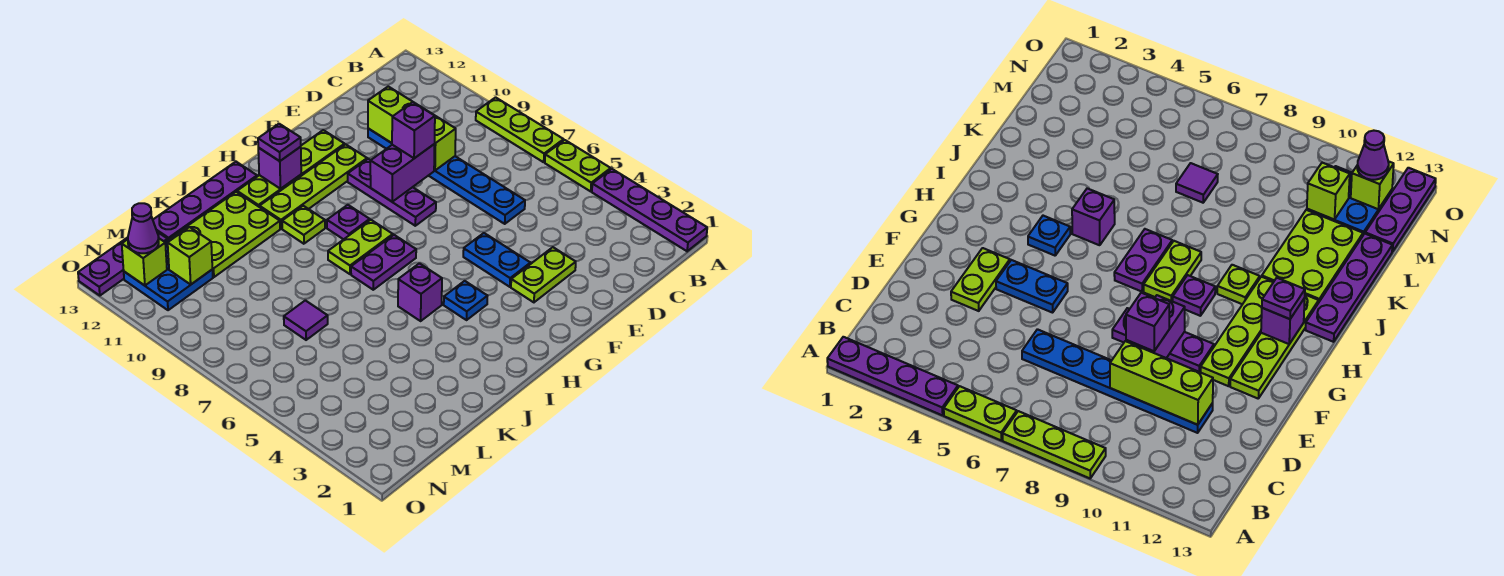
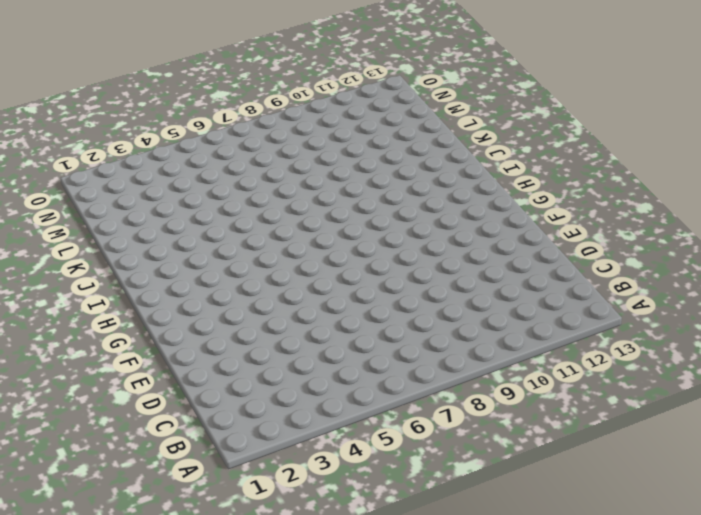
none -> purple 1x4 plate [592,169,707,251]
none -> lime 1x2 plate [545,140,611,191]
none -> lime 1x3 plate [476,97,564,162]

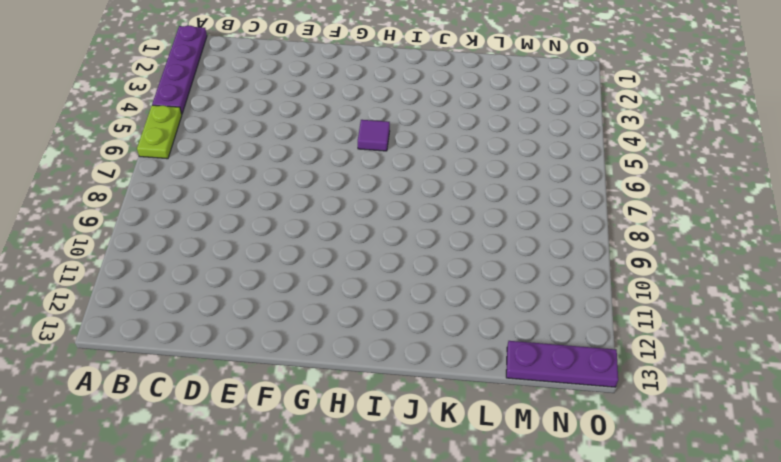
purple 1x1 tile [358,120,390,151] -> purple 1x1 tile moved to [284,300,328,340]
none -> lime 1x3 plate [476,97,564,162]
none -> blue 1x6 plate [368,129,525,224]
none -> lime 1x2 plate [511,247,576,302]

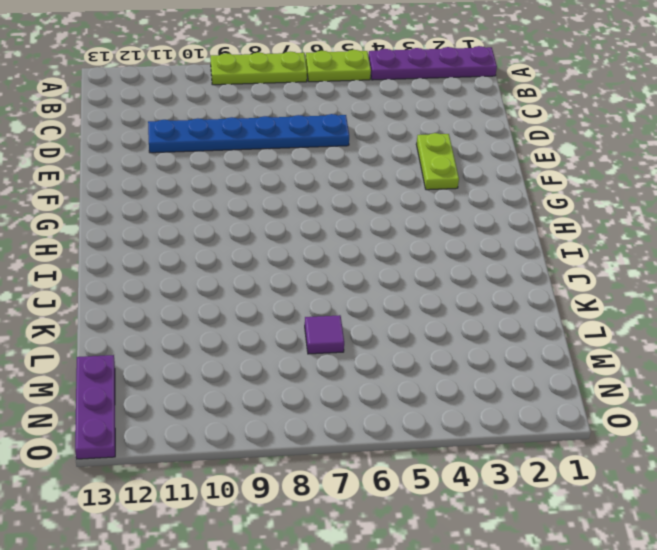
none -> blue 1x2 plate [463,233,530,287]
none -> purple 1x3 plate [348,159,436,226]
none -> lime 1x4 plate [260,144,367,228]

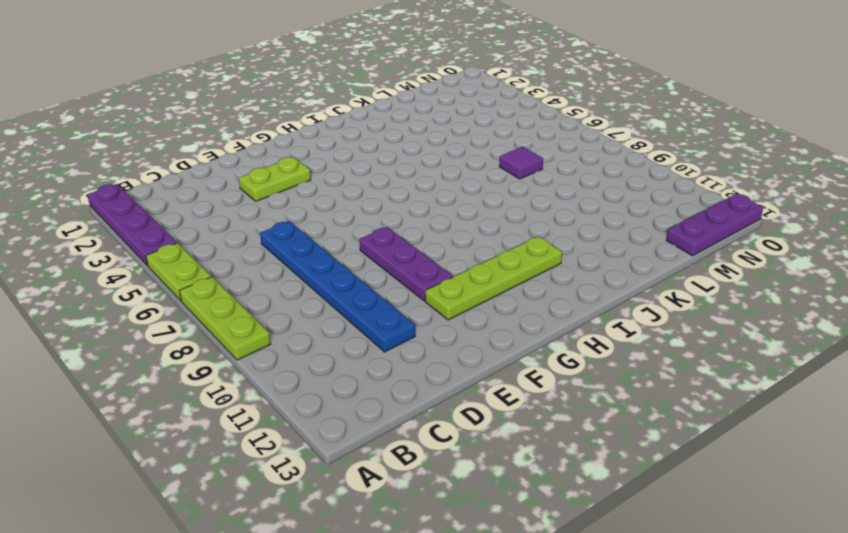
none -> blue 1x2 plate [463,233,530,287]
none -> lime 1x4 plate [237,130,345,207]
none -> blue 1x1 plate [444,281,487,320]

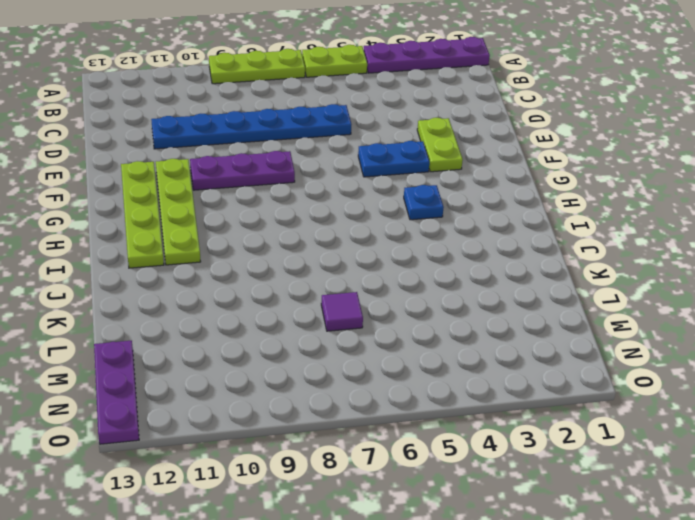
none -> purple 1x2 plate [351,235,416,290]
none -> lime 1x2 plate [328,220,393,274]
none -> purple 1x1 plate [327,205,370,239]

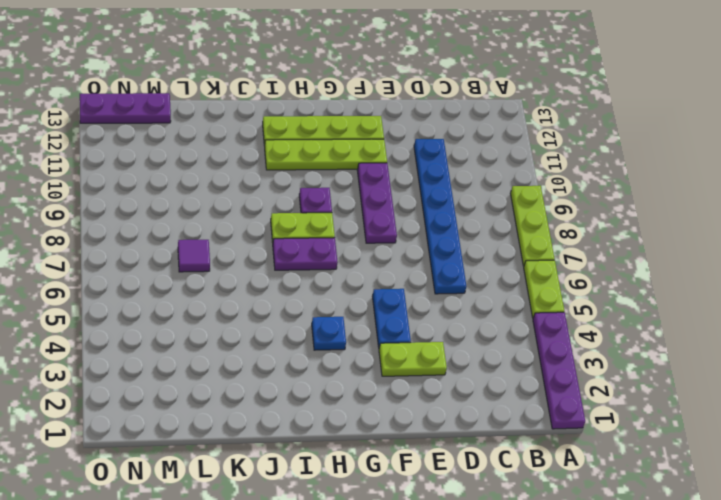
none -> purple 1x1 brick [398,263,442,321]
none -> lime 1x1 plate [282,206,325,244]
none -> purple 1x4 plate [153,162,257,240]

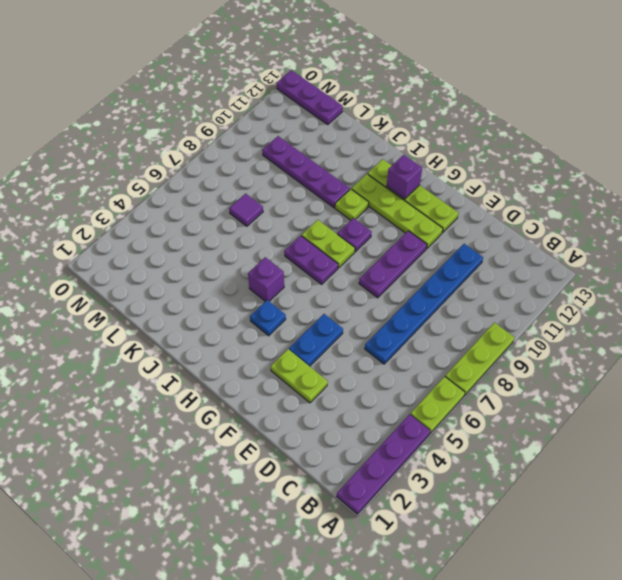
purple 1x4 plate [262,136,350,208] -> purple 1x4 plate moved to [153,162,257,240]
none -> lime 2x3 plate [170,192,280,277]
none -> blue 2x2 plate [124,239,213,310]
none -> lime 1x3 brick [368,87,456,170]

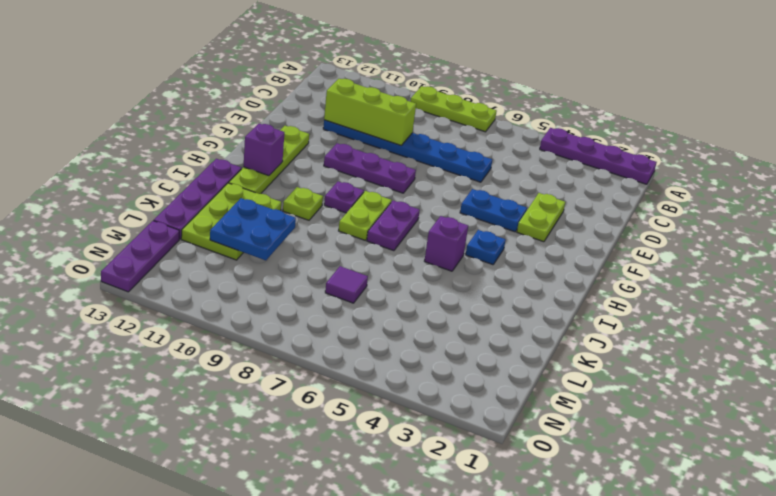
blue 2x2 plate [210,198,296,260] -> blue 2x2 plate moved to [124,239,213,310]
none -> lime 1x2 plate [545,140,611,191]
none -> lime 1x4 plate [260,144,367,228]
none -> purple 1x2 brick [370,144,435,202]

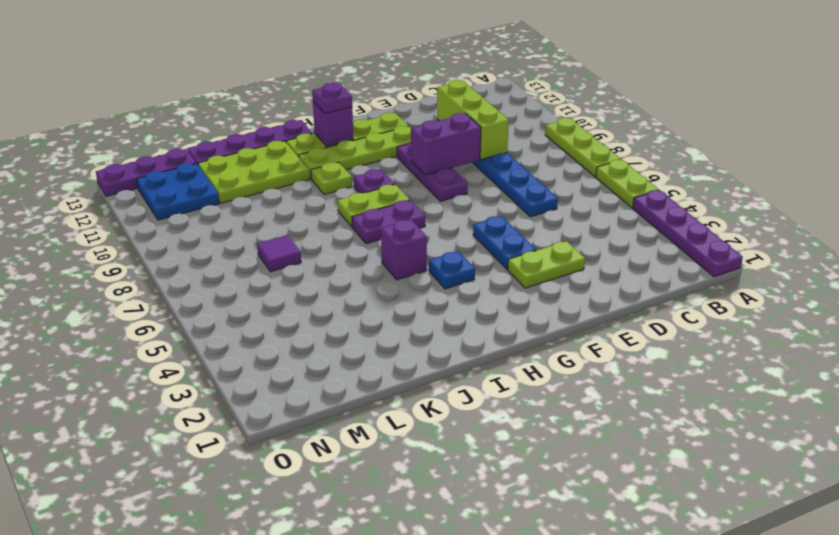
none -> lime 1x1 brick [168,227,212,284]
none -> lime 1x1 brick [122,239,167,286]
none -> purple 1x1 brick [392,102,435,158]

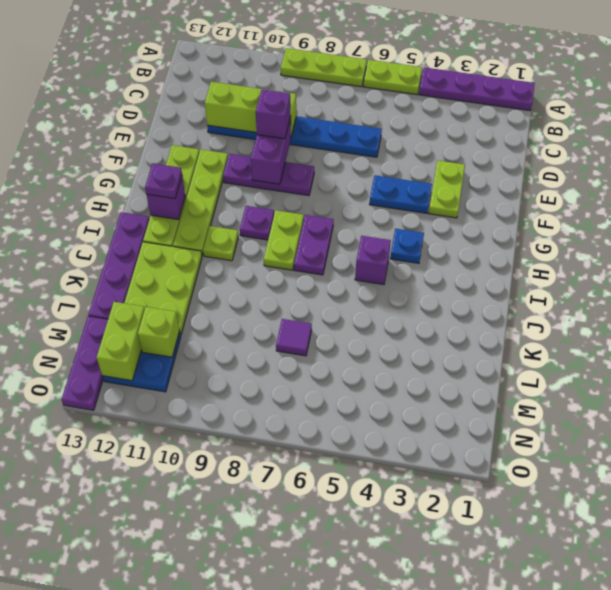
lime 1x2 brick [97,302,145,381] -> lime 1x1 brick [122,239,167,286]
none -> purple 1x1 cone [128,203,159,253]

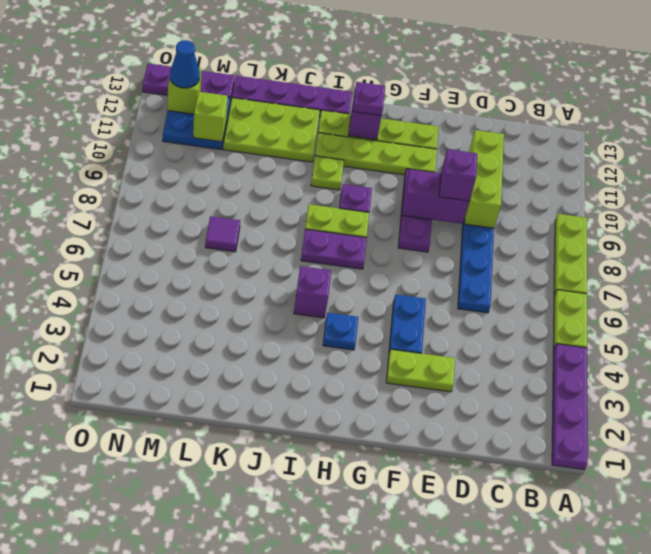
blue 1x1 cone [170,40,200,88] -> purple 1x1 cone [128,203,159,253]

